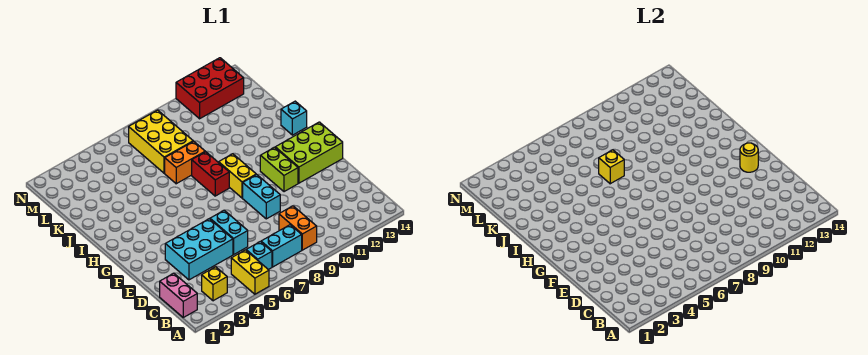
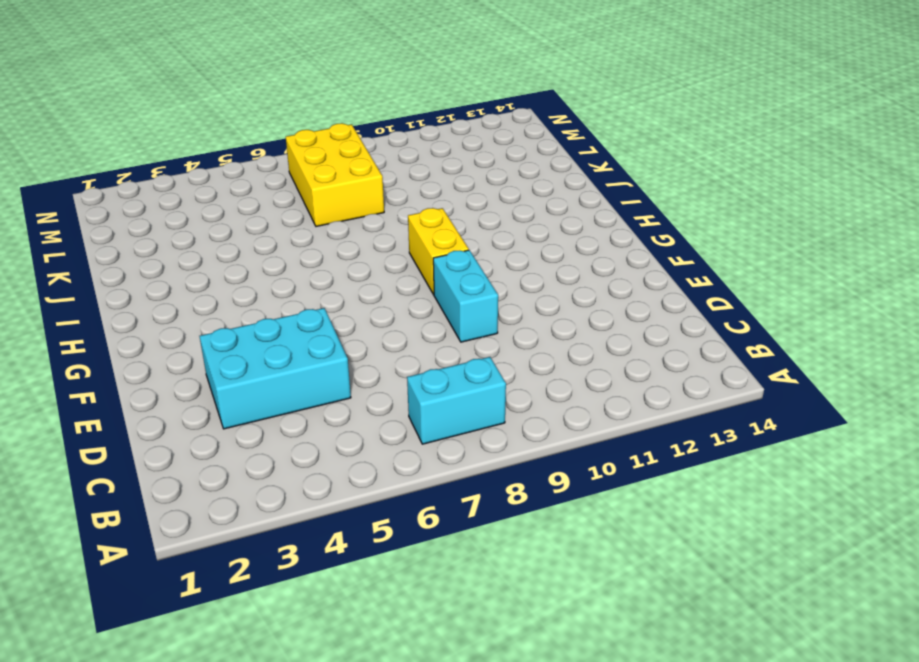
none -> yellow 1x2 brick [231,250,269,294]
none -> pink 1x2 brick [160,273,197,317]
none -> yellow 1x1 brick [202,267,227,301]

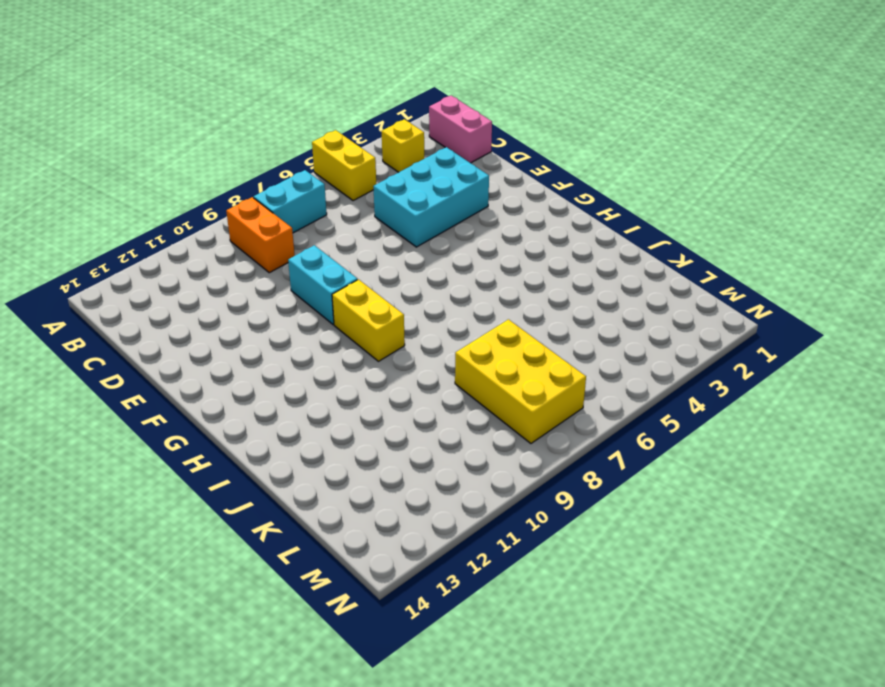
none -> cyan 1x1 brick [246,242,272,270]
none -> cyan 1x2 brick [210,210,248,254]
none -> lime 1x2 brick [260,147,298,192]

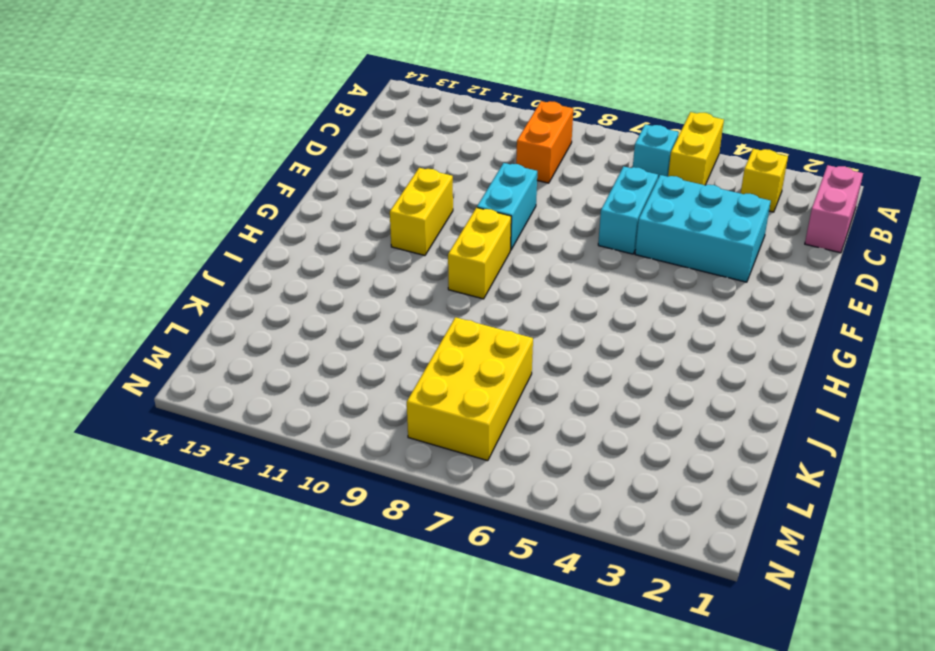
yellow 1x2 brick [390,168,453,255] -> lime 1x2 brick [260,147,298,192]
none -> cyan 1x2 brick [261,225,302,267]
none -> lime 2x3 brick [275,122,343,183]
none -> red 1x2 brick [192,152,229,196]

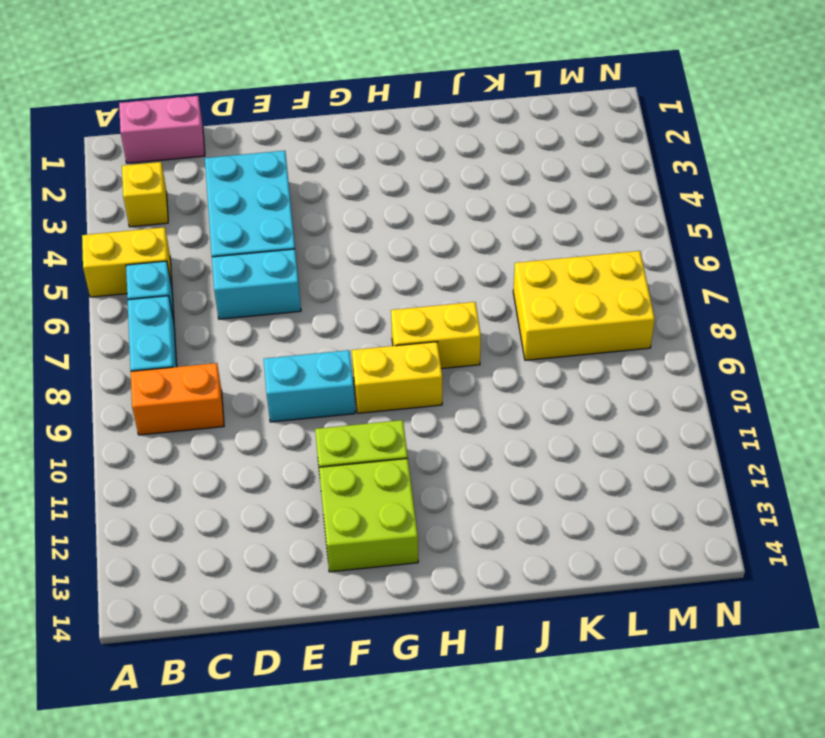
lime 2x2 brick [319,459,418,572] -> lime 2x3 brick [275,122,343,183]
yellow 1x2 brick [391,302,481,369] -> red 1x2 brick [192,152,229,196]
none -> cyan 1x1 brick [281,101,307,135]
none -> orange 1x2 brick [165,141,205,184]
none -> red 2x3 brick [176,58,244,119]

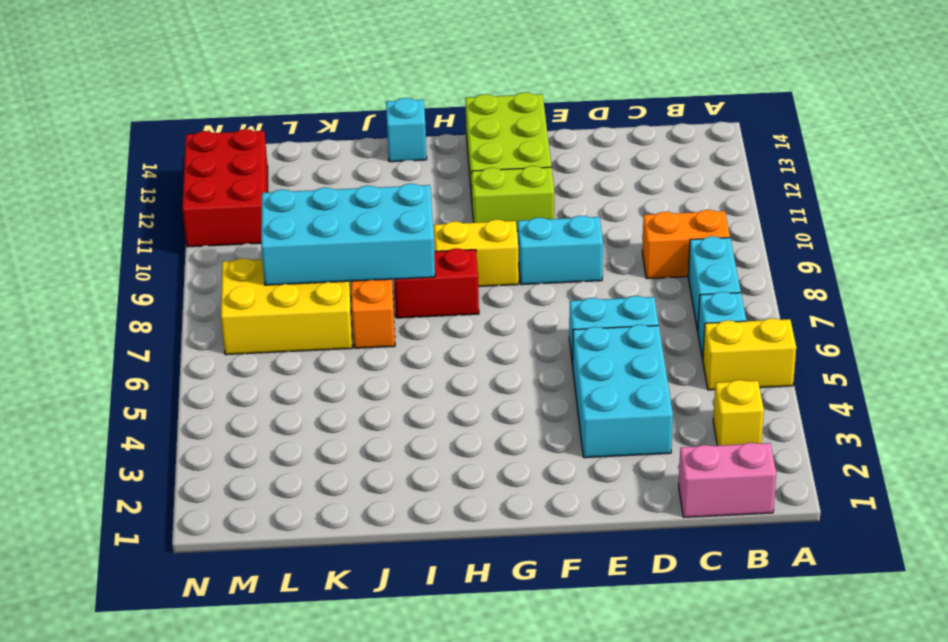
cyan 2x4 brick [261,184,435,285] -> none
none -> yellow 1x1 round brick [740,143,758,172]
none -> yellow 1x1 brick [599,150,624,184]

